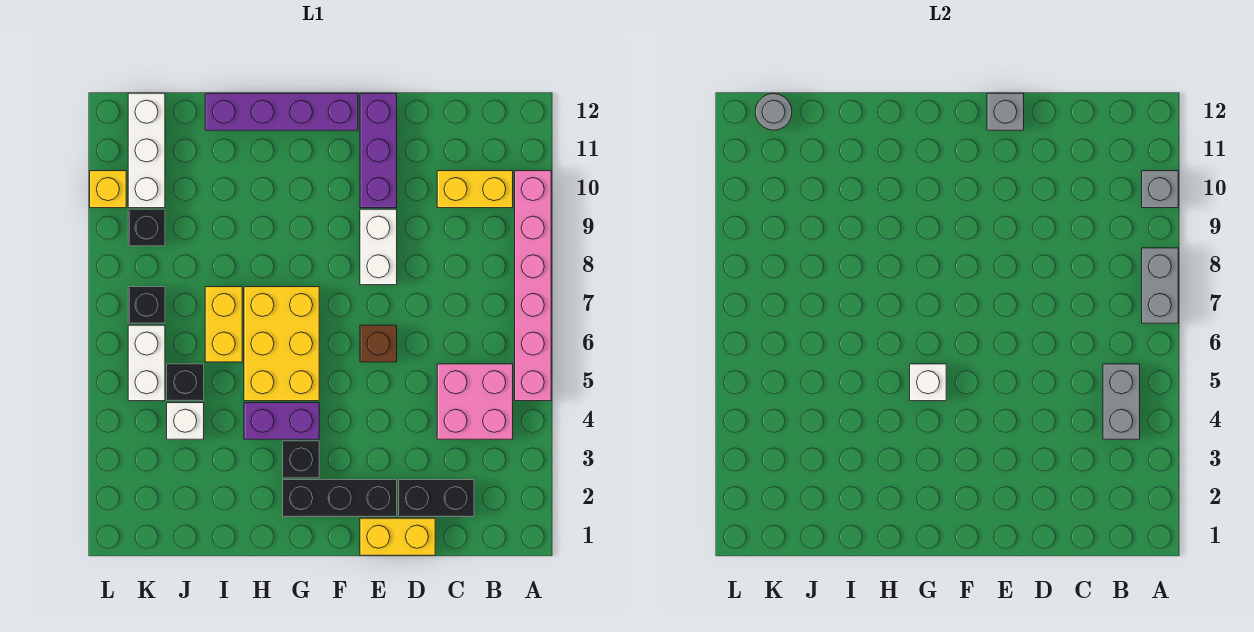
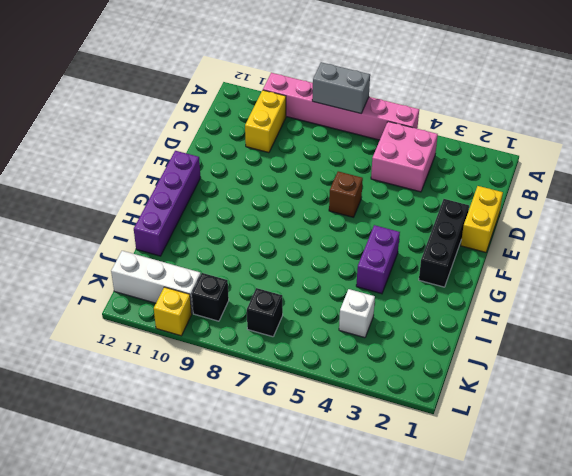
none -> black 1x2 brick [399,480,474,517]
none -> white 1x2 brick [360,209,397,285]
none -> purple 1x3 brick [360,93,397,208]

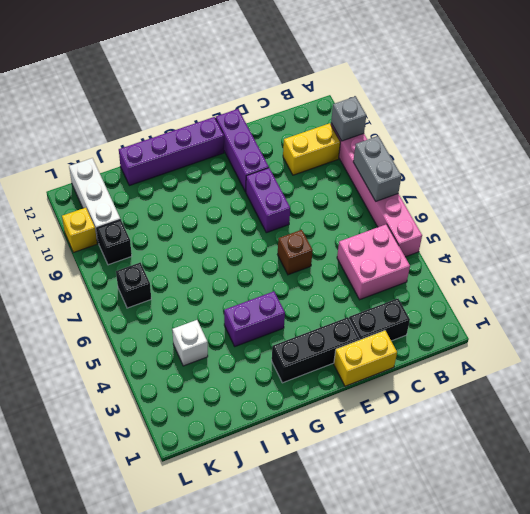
purple 1x2 brick [246,168,290,233] -> white 1x2 brick [360,209,397,285]
none -> black 1x1 brick [283,441,319,478]
none -> yellow 2x3 brick [244,287,319,401]
none -> yellow 1x2 brick [205,287,242,362]

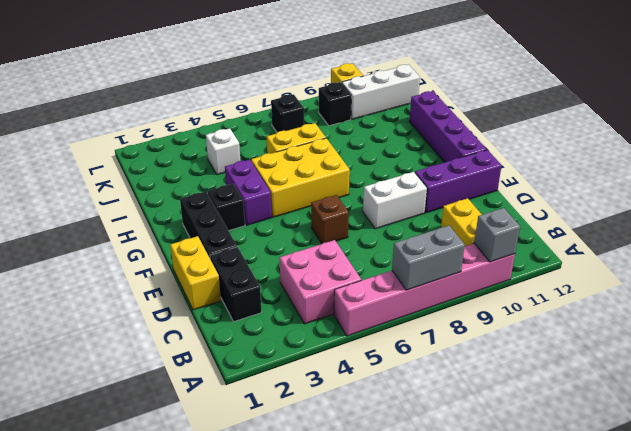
none -> black 1x1 brick [167,364,204,401]
none -> white 1x2 brick [128,325,165,401]
none -> grey 1x2 brick [1103,364,1140,439]

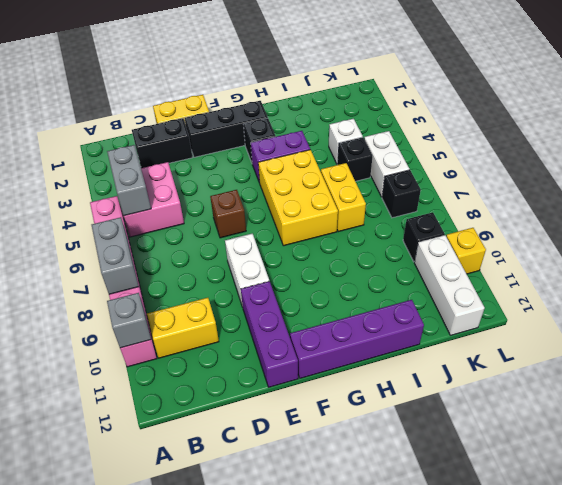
none -> grey 1x1 brick [987,93,1024,130]
none -> white 1x1 brick [910,364,946,401]
none -> grey 1x1 round brick [755,94,792,130]

